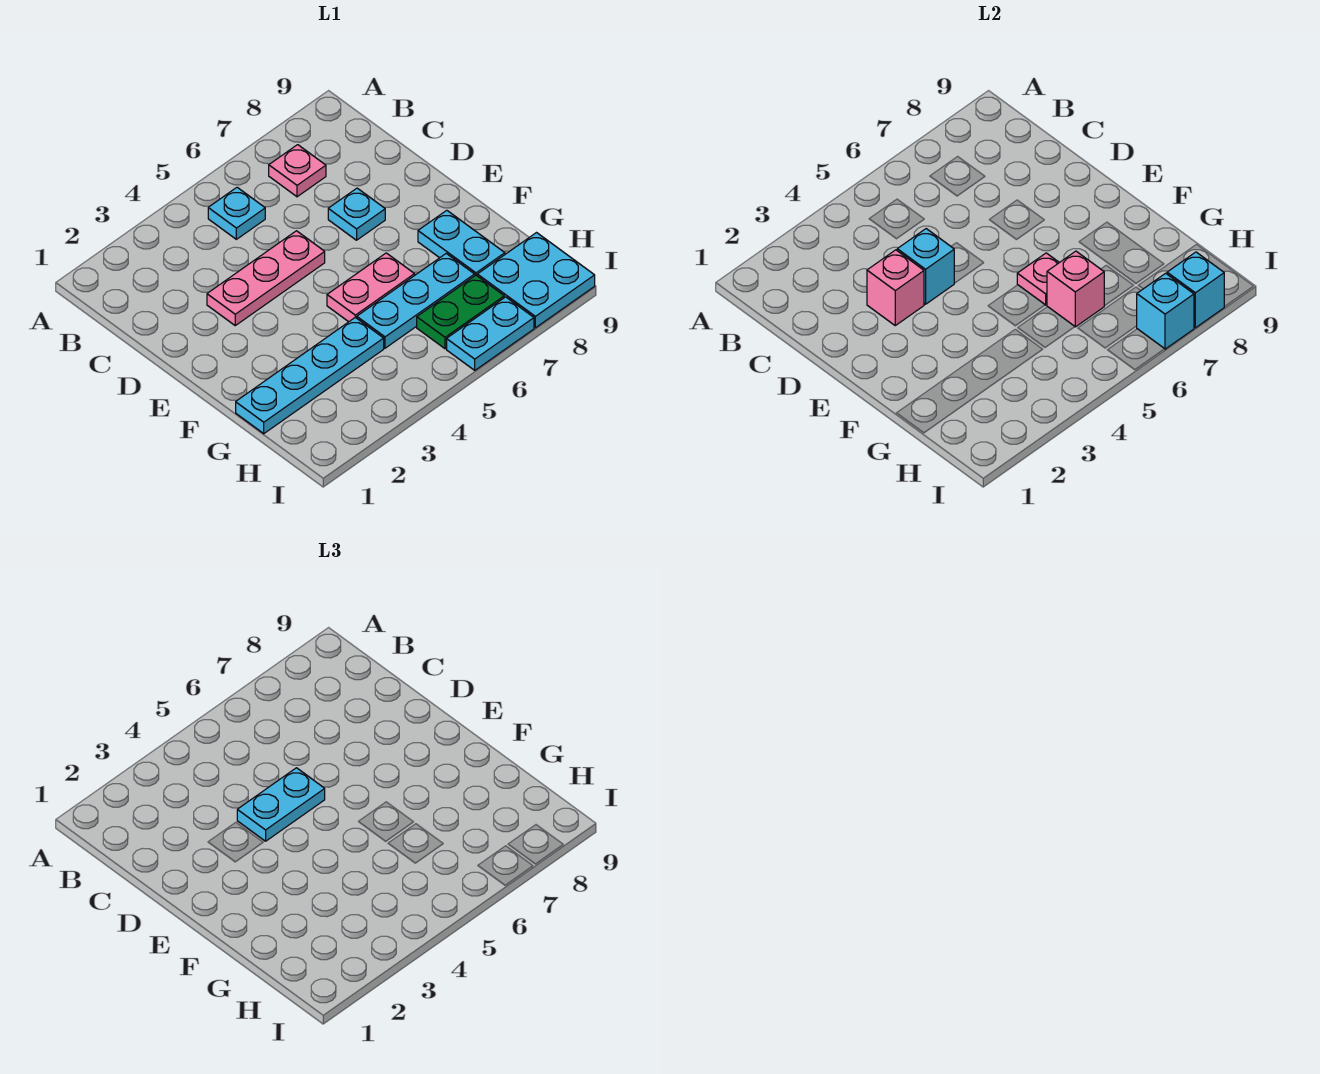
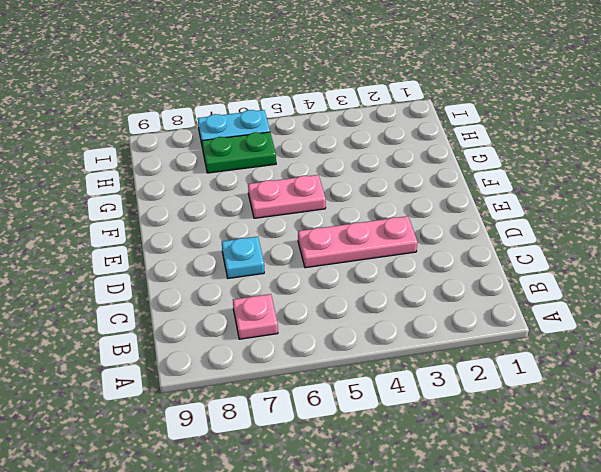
none -> cyan 1x1 plate [208,187,265,239]
none -> cyan 1x2 plate [418,210,505,275]
none -> cyan 1x4 plate [236,317,384,434]

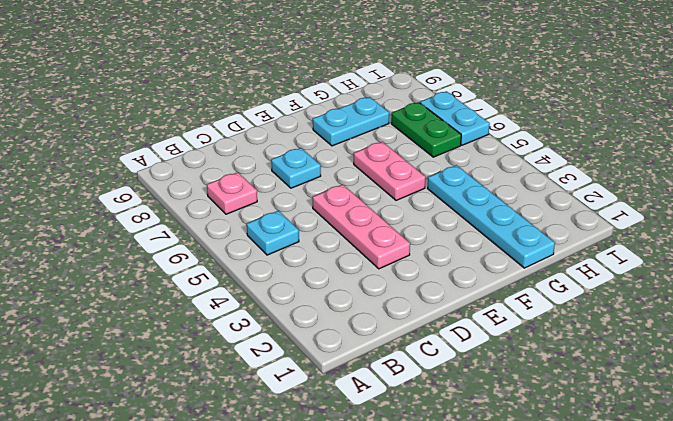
none -> cyan 1x3 plate [357,253,475,348]
none -> cyan 2x2 plate [477,233,595,328]
none -> pink 1x1 brick [867,250,924,325]

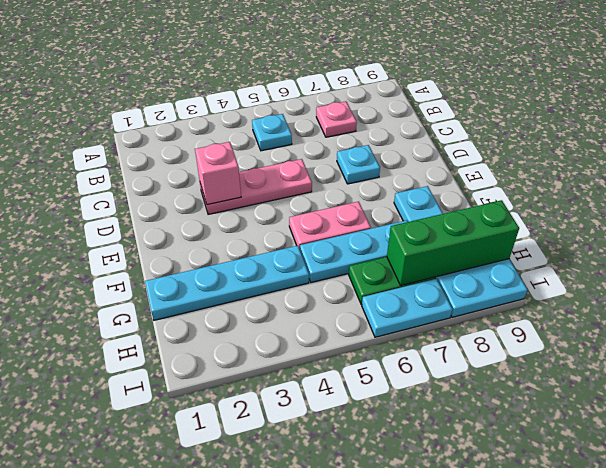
green 1x3 brick [387,200,519,285] -> none
none -> cyan 1x1 brick [897,229,954,304]
none -> pink 1x1 plate [1017,253,1059,305]
none -> pink 1x1 brick [1047,251,1104,327]

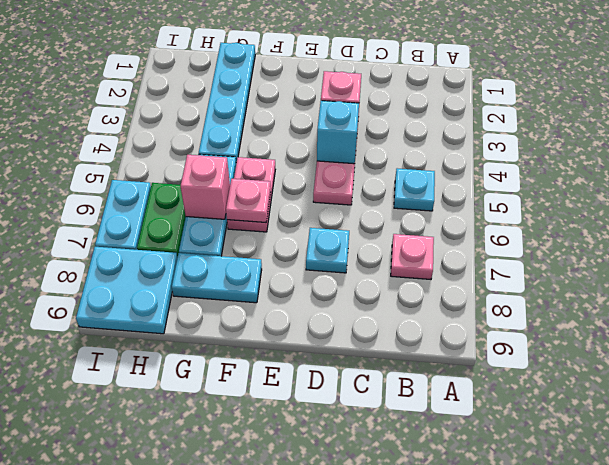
none -> cyan 1x1 brick [1137,273,1194,349]
none -> cyan 1x1 brick [1167,252,1224,328]
none -> cyan 1x2 plate [237,768,325,841]

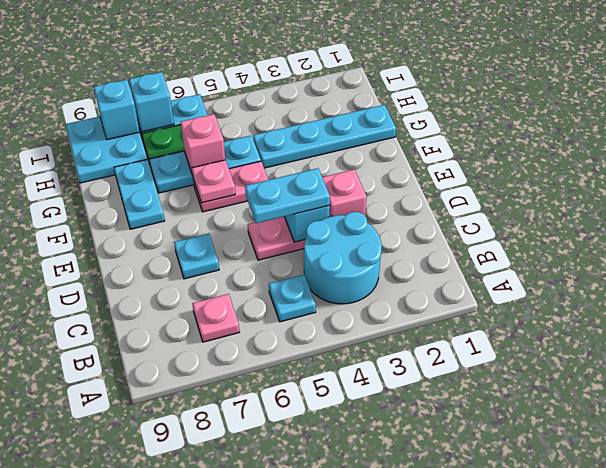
cyan 2x2 round brick [304,212,382,304] -> none

